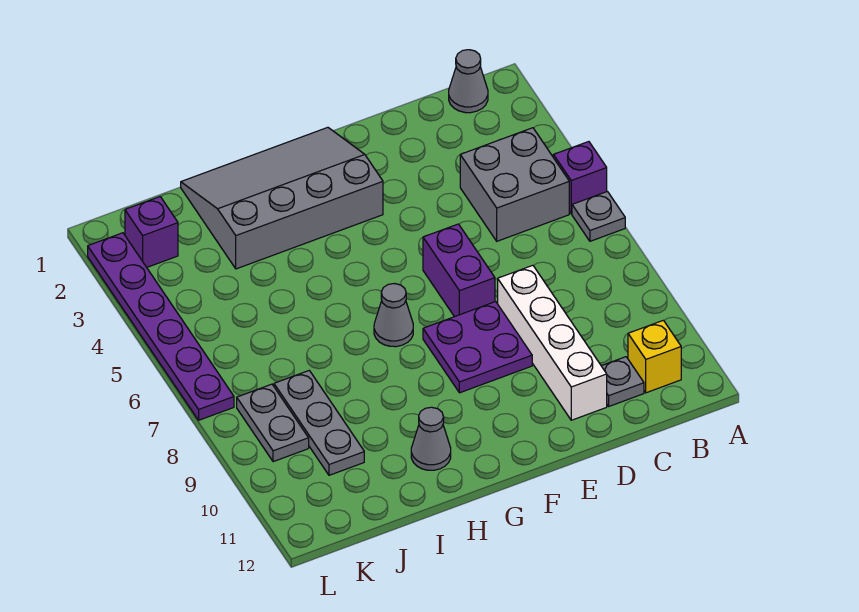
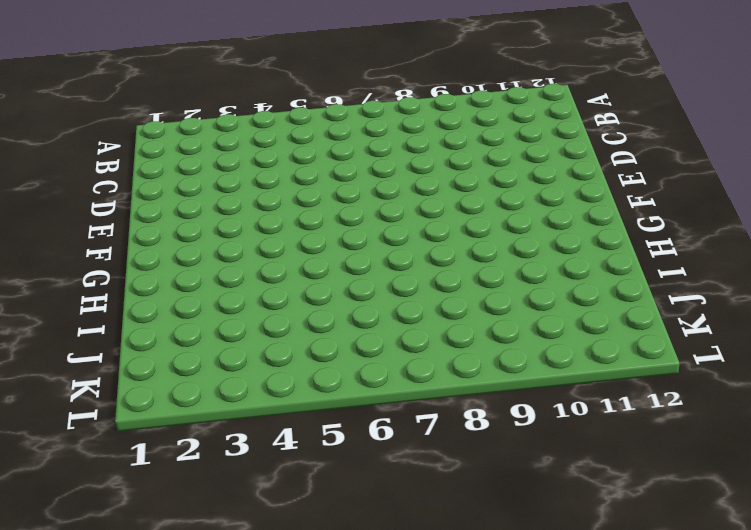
none -> purple 1x1 brick [553,142,607,214]
none -> grey 1x1 plate [572,192,625,241]
none -> grey 1x1 cone [449,50,488,113]

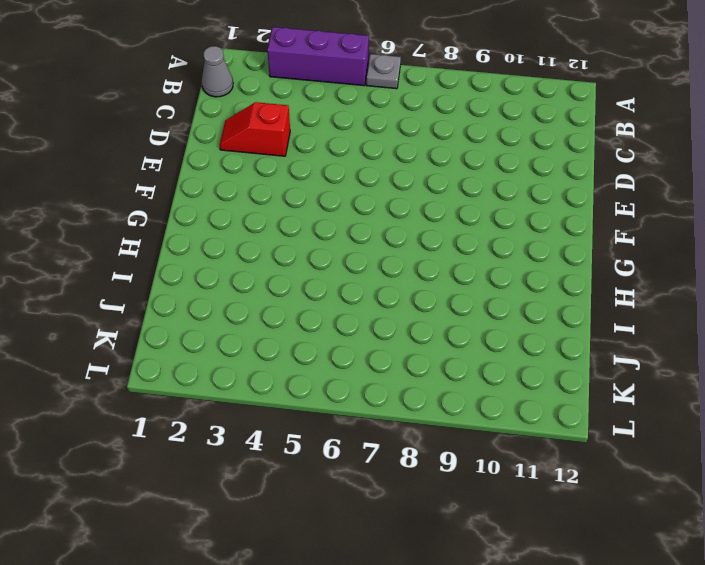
purple 1x3 brick [267,27,369,86] -> purple 1x1 brick [553,142,607,214]
red 1x2 slope [220,102,290,156] -> none
none -> grey 2x2 brick [460,128,569,241]
none -> yellow 1x1 brick [628,320,681,393]
none -> grey 1x1 plate [602,357,644,406]

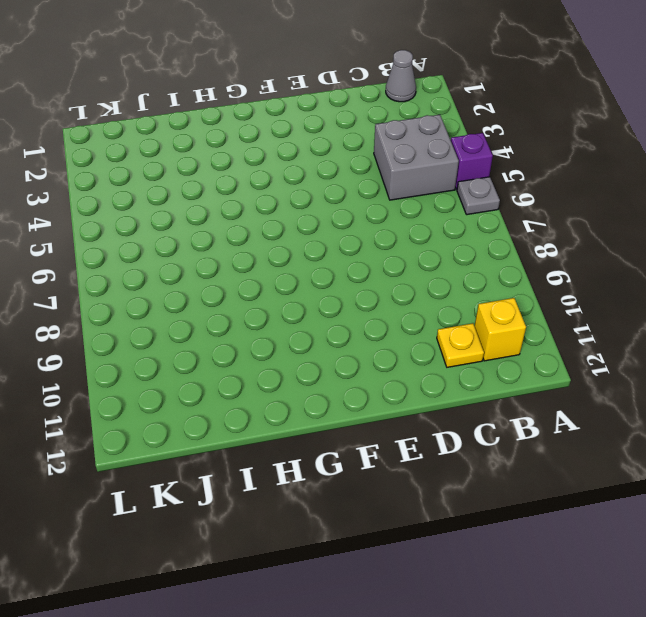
yellow 1x1 plate [437,323,484,367] -> grey 1x1 plate [602,357,644,406]
none -> white 1x4 brick [498,265,607,420]
none -> purple 1x2 brick [423,224,495,317]
none -> purple 2x2 plate [423,302,532,393]

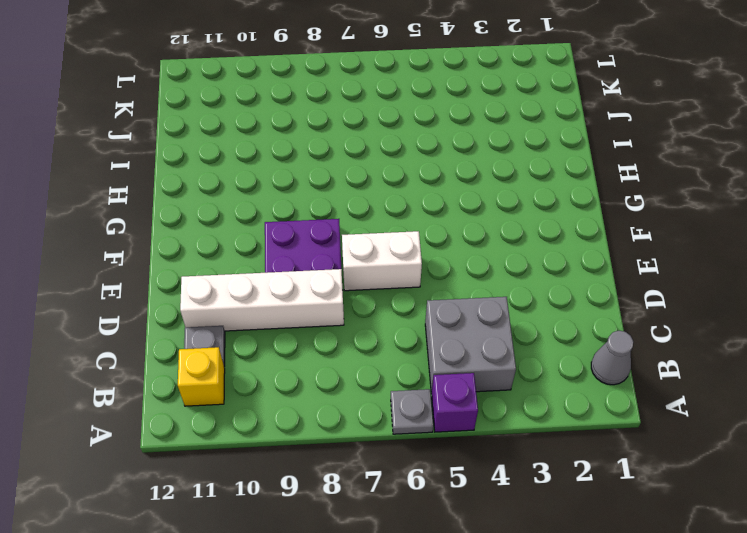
white 1x2 brick [342,231,422,291] -> purple 1x2 brick [423,224,495,317]
none -> grey 3x4 slope [181,127,383,269]
none -> grey 1x1 cone [374,284,413,347]
none -> grey 1x1 cone [411,407,451,470]

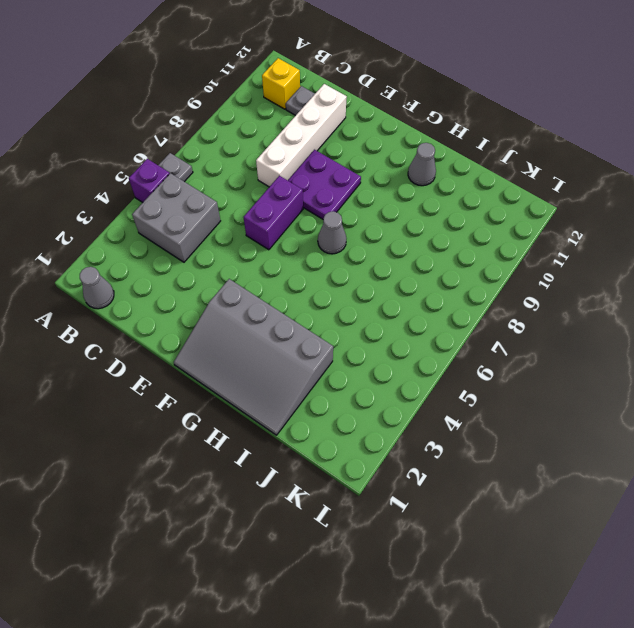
none -> grey 1x3 plate [274,371,364,475]
none -> purple 1x1 brick [125,197,178,267]
none -> grey 1x2 plate [237,384,309,462]

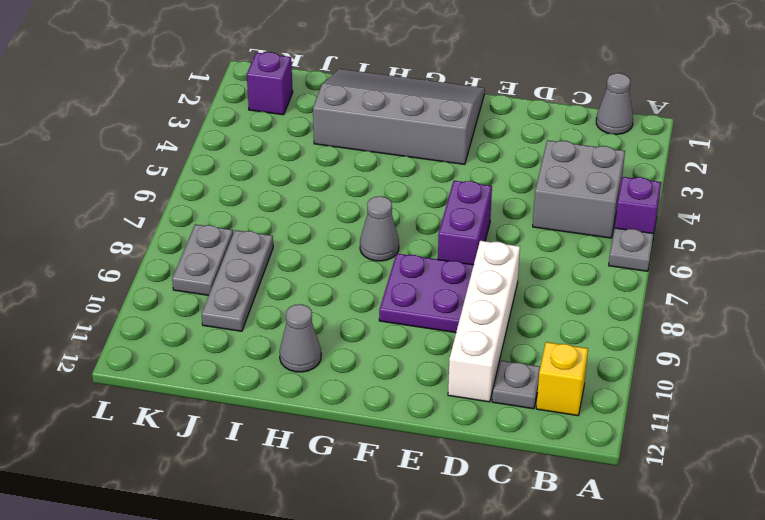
none -> purple 1x6 plate [88,233,234,420]

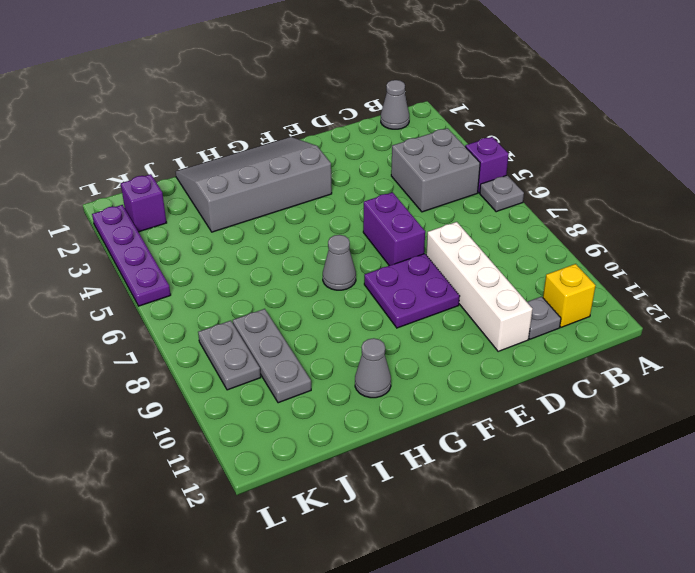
purple 1x4 plate [92,205,171,306] -> purple 1x6 plate [88,233,234,420]

